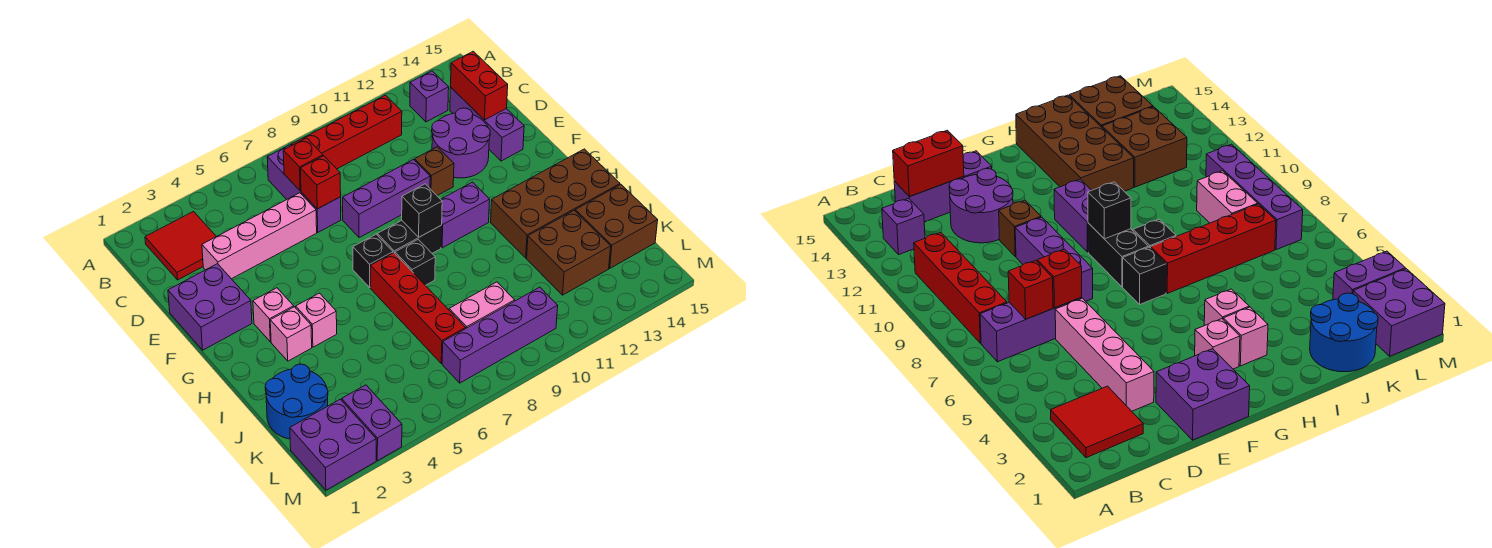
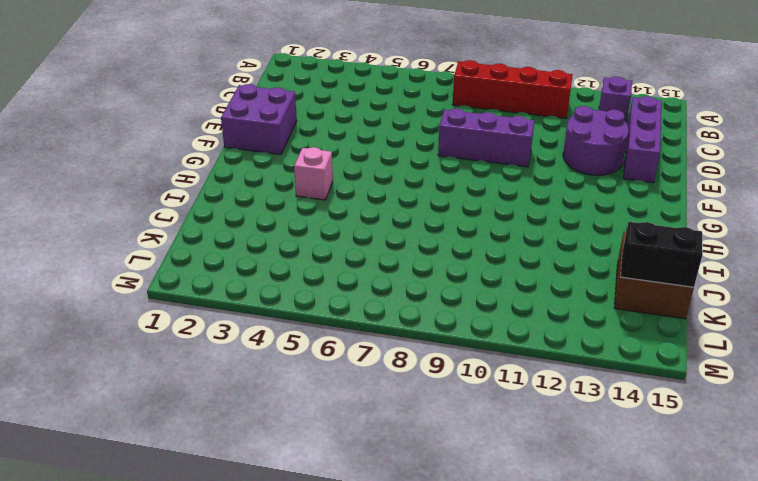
black 1x2 brick [621,222,703,287] -> black 1x2 brick moved to [377,220,442,253]
none -> red 2x2 tile [145,212,217,280]
none -> purple 1x3 brick [267,145,341,232]
none -> pink 1x4 brick [202,193,317,279]
none -> brown 1x1 brick [415,147,454,196]

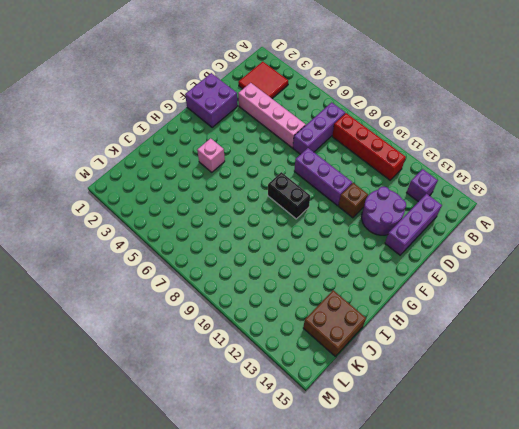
none -> pink 1x1 brick [253,288,294,342]
none -> black 1x1 brick [353,234,393,287]
none -> purple 1x2 brick [441,182,490,248]
none -> pink 1x1 brick [270,307,312,361]

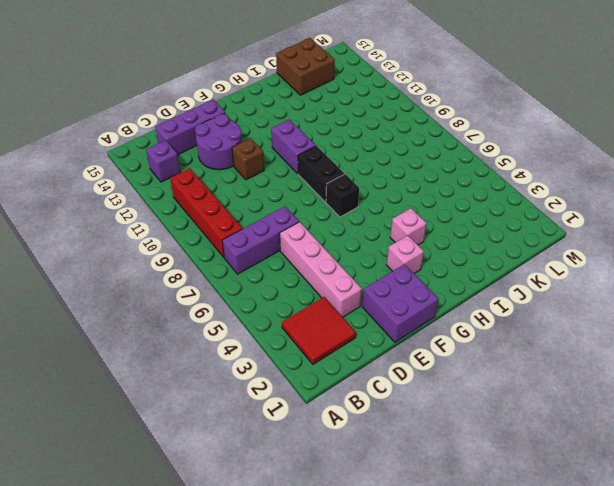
none -> purple 1x3 brick [343,160,430,238]
none -> pink 1x1 brick [270,307,312,361]
none -> red 1x4 brick [370,253,466,364]
none -> black 1x1 brick [395,239,435,285]

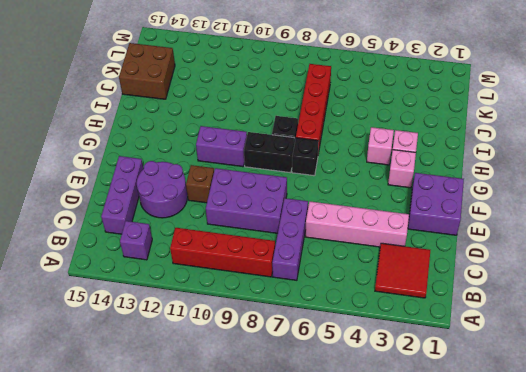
purple 2x3 brick [206,168,287,233] -> purple 1x3 brick [343,160,430,238]
none -> brown 2x4 brick [491,149,620,258]
none -> blue 2x2 round brick [265,364,328,439]
none -> brown 2x2 brick [527,210,611,295]
none -> pink 1x2 brick [449,282,515,328]

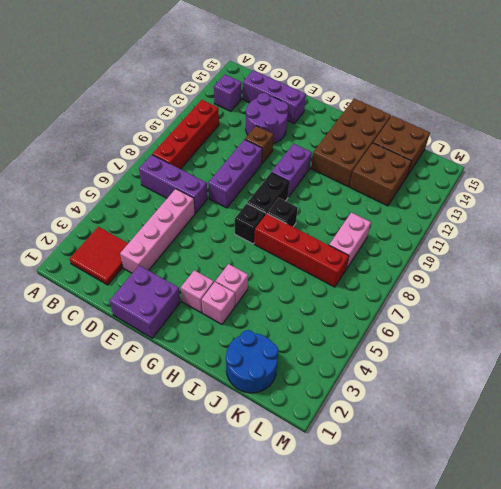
none -> purple 2x2 brick [290,399,376,490]
none -> purple 1x2 brick [342,385,402,461]
none -> purple 1x4 brick [442,287,558,383]
none -> red 1x1 brick [283,138,323,191]

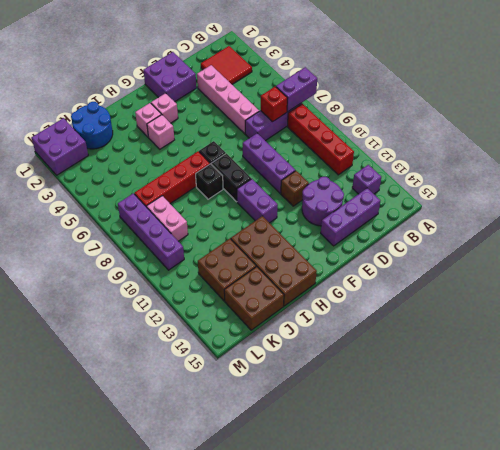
purple 1x2 brick [276,67,317,112] -> purple 1x2 brick moved to [342,385,402,461]
none -> red 1x2 brick [451,51,508,120]
none -> red 1x1 brick [300,156,341,209]
none -> black 1x1 brick [402,184,442,237]

